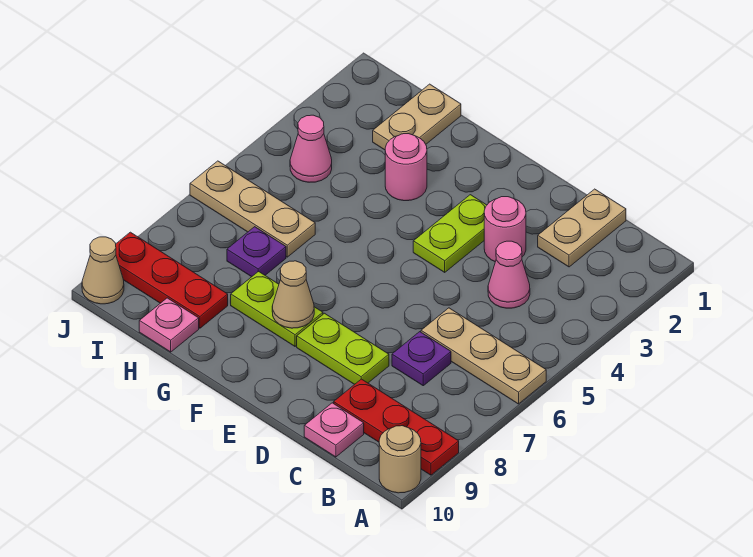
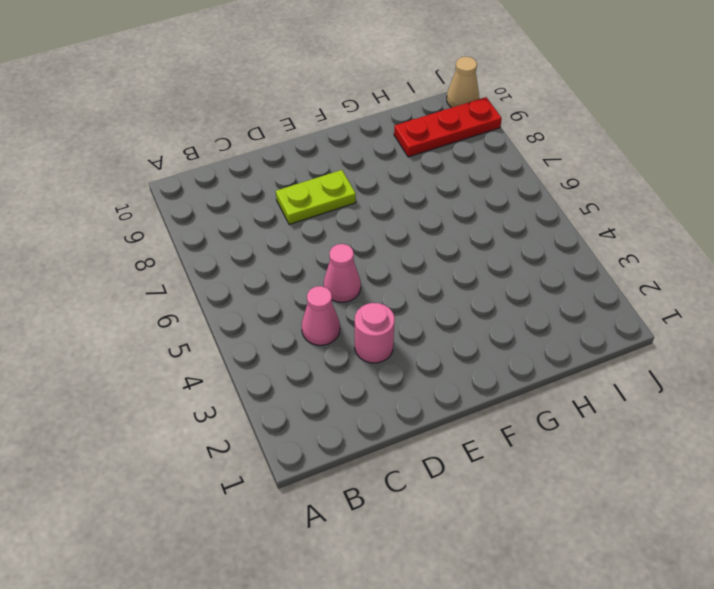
pink 1x1 cone [324,244,361,302] -> pink 1x1 cone moved to [290,115,332,182]
none -> tan 1x3 plate [421,308,546,404]
none -> red 1x3 plate [334,379,459,475]
none -> tan 1x1 round brick [379,426,421,493]

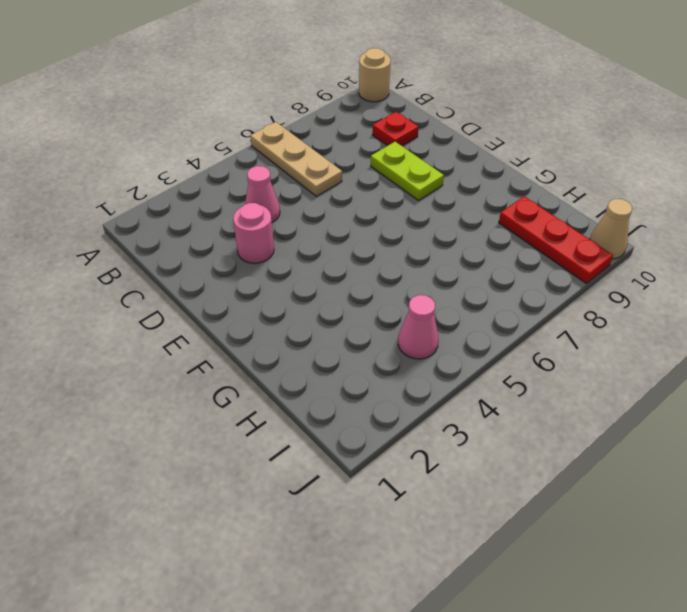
red 1x1 plate [372,112,418,146] -> red 1x3 plate [334,379,459,475]
none -> tan 1x2 plate [538,189,626,267]
none -> purple 1x1 plate [392,332,451,386]
none -> pink 1x1 plate [304,403,364,457]

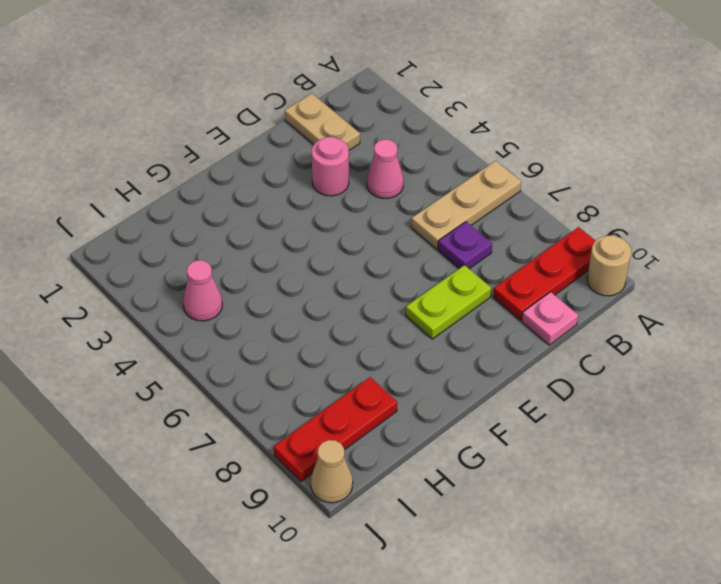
none -> lime 1x2 plate [413,195,487,272]
none -> lime 1x2 plate [231,271,323,346]
none -> pink 1x1 round brick [385,134,427,201]

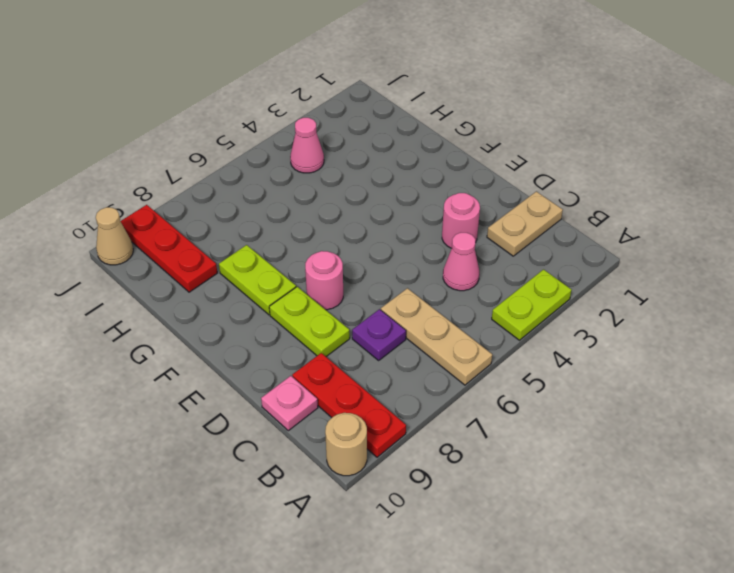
lime 1x2 plate [492,270,572,340] -> lime 1x2 plate moved to [413,195,487,272]
pink 1x1 round brick [305,251,343,310] -> pink 1x1 round brick moved to [385,134,427,201]
none -> tan 1x2 plate [373,84,461,150]
none -> tan 1x3 plate [190,161,315,257]
none -> purple 1x1 plate [227,227,286,277]

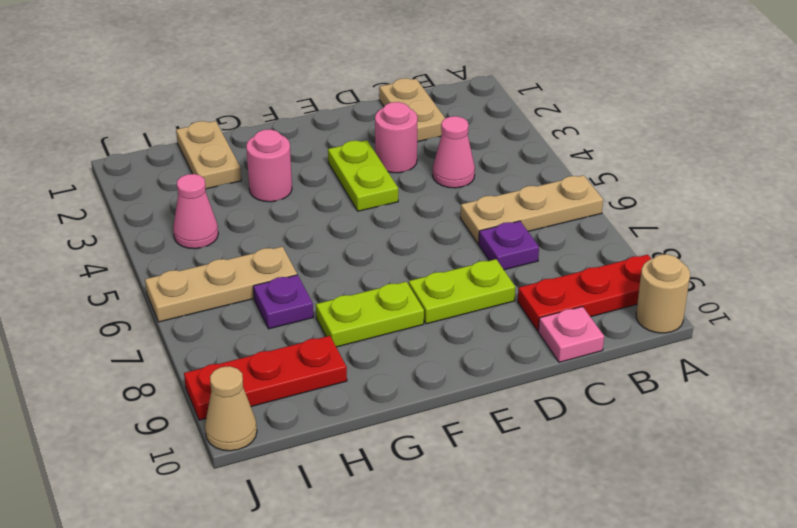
none -> pink 1x1 plate [139,298,199,352]
none -> tan 1x1 cone [272,261,314,328]

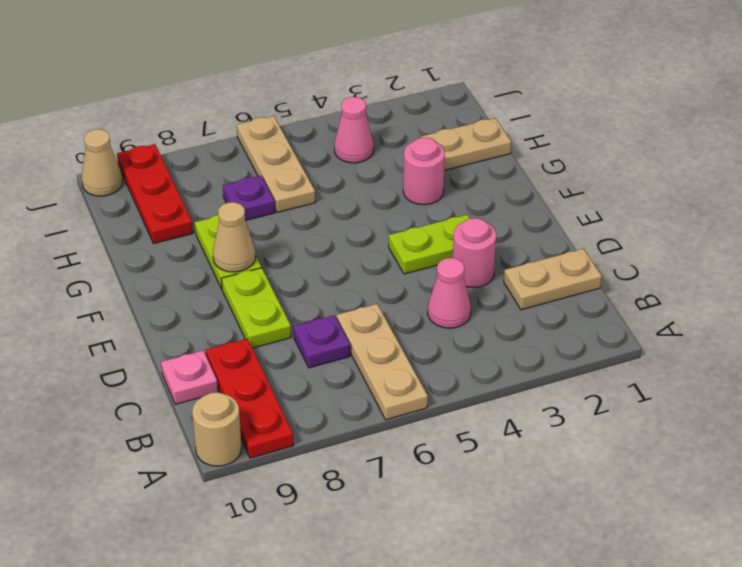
none -> pink 1x1 plate [139,298,199,352]

